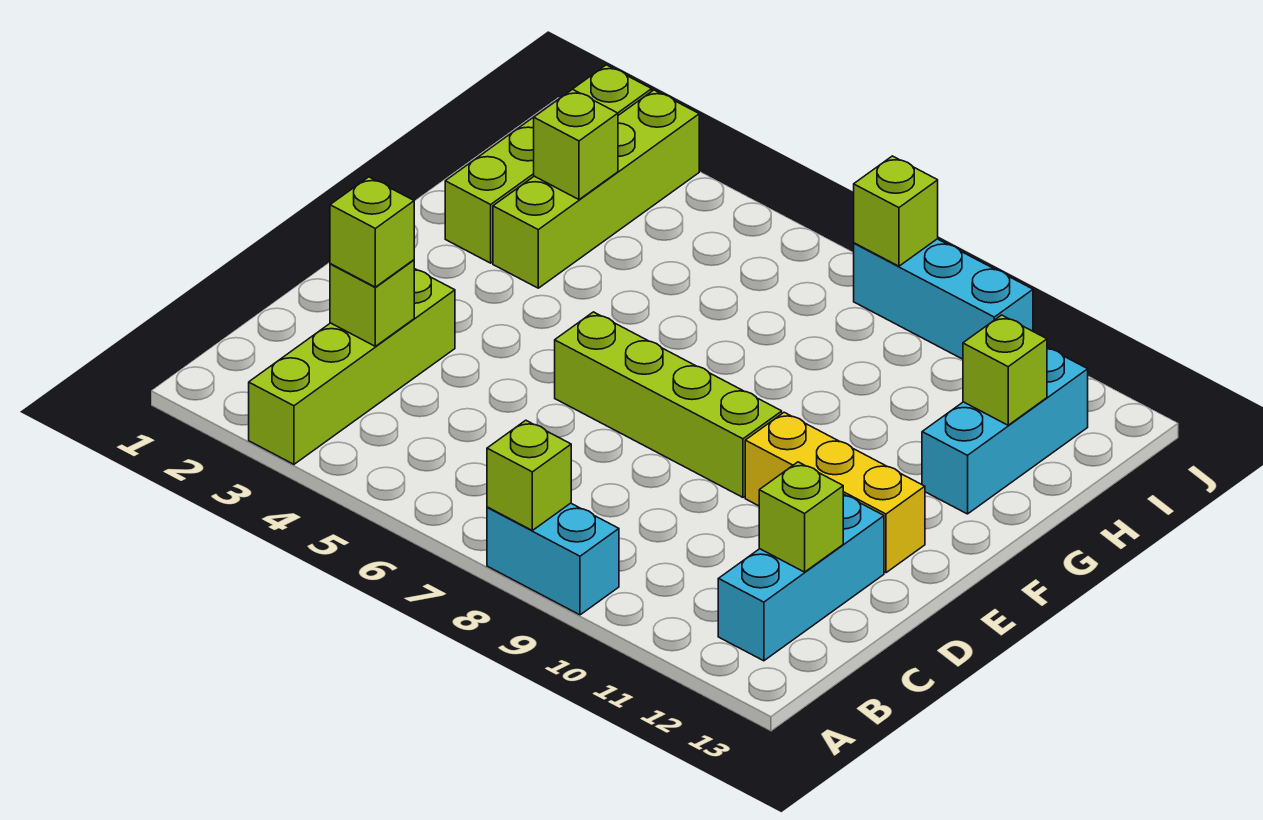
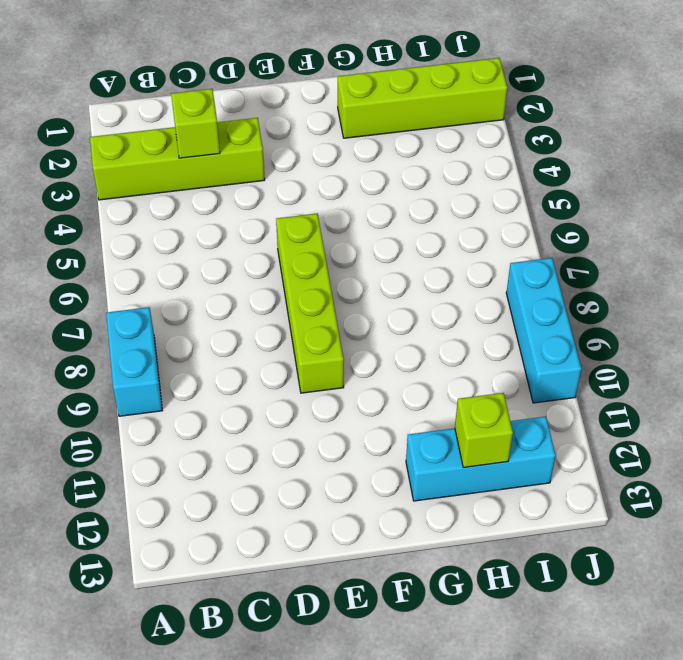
none -> cyan 1x3 brick [718,494,884,661]
none -> yellow 1x3 brick [745,412,925,573]
none -> lime 1x4 brick [493,90,699,288]

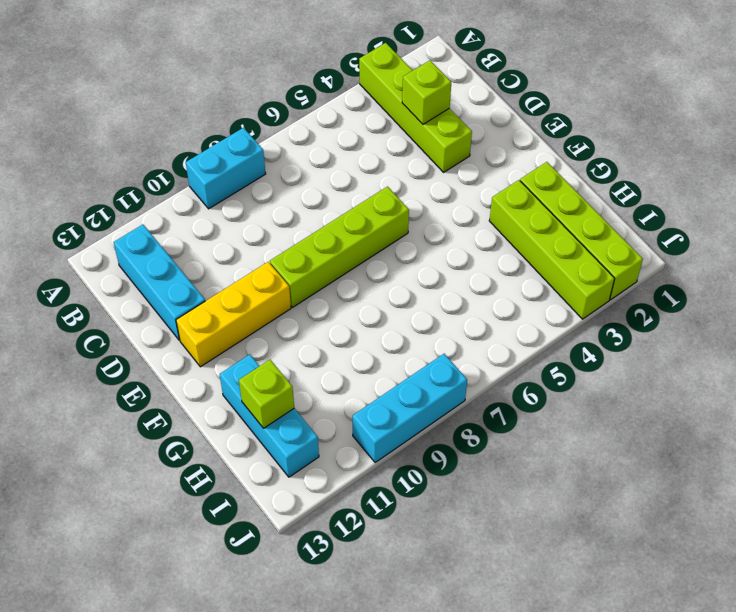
none -> lime 1x1 brick [487,420,571,530]
none -> lime 1x1 brick [759,462,843,572]
none -> lime 1x1 brick [534,89,618,200]

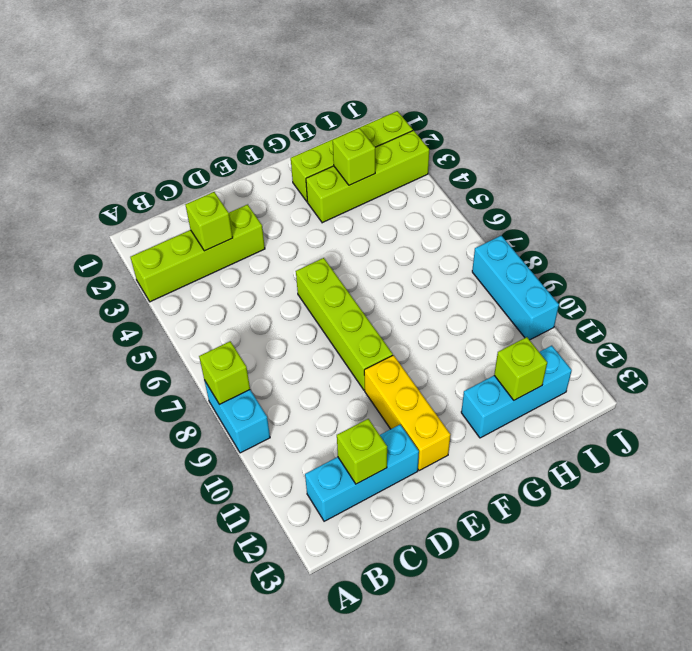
none -> lime 1x1 brick [854,156,938,266]
none -> lime 1x1 brick [330,177,414,287]

